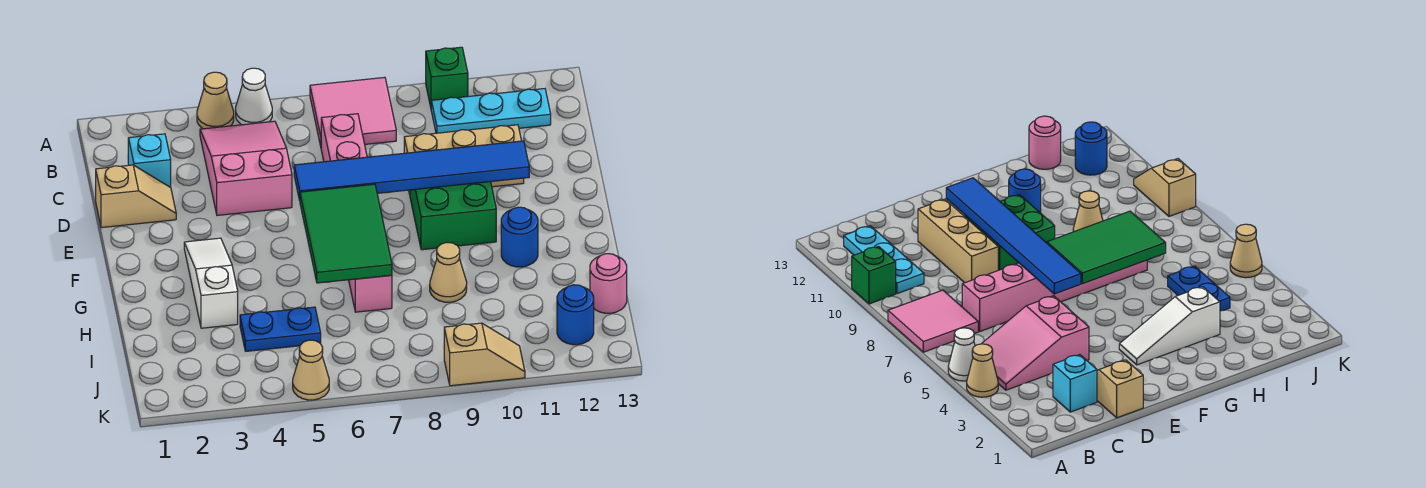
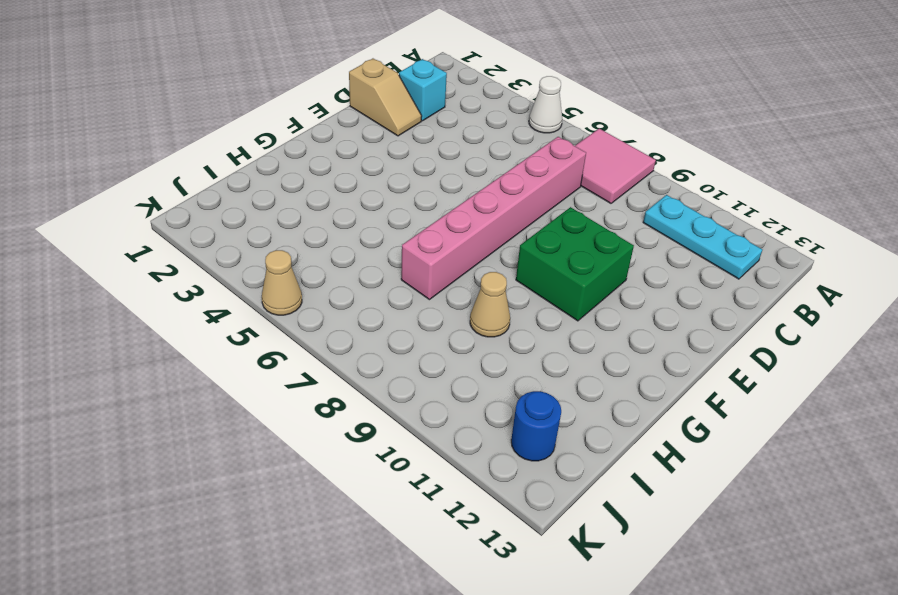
none -> tan 1x1 cone [197,72,234,129]
none -> green 1x1 brick [426,47,468,107]
none -> pink 2x3 slope [200,121,292,215]

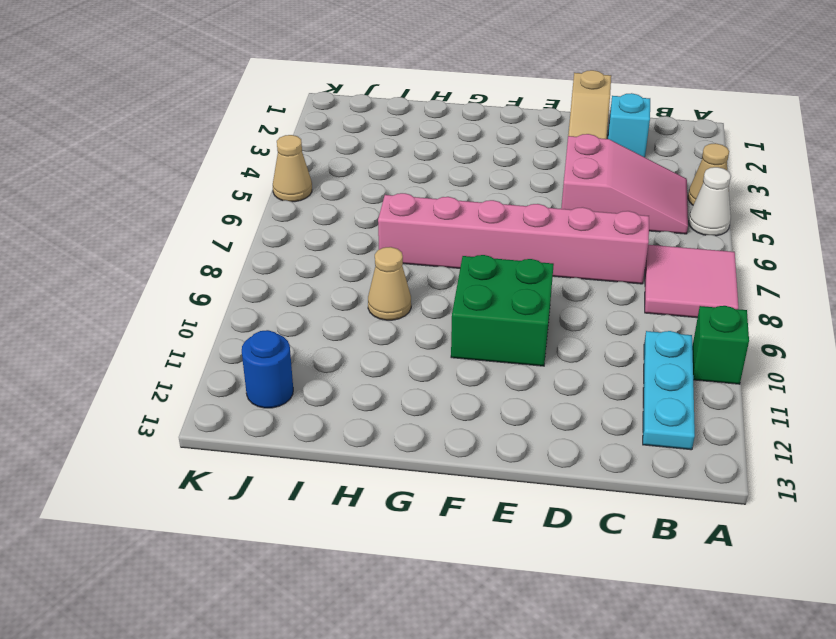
none -> tan 1x3 brick [404,125,524,194]
none -> white 1x3 slope [184,238,238,328]
none -> blue 1x1 round brick [501,207,538,267]

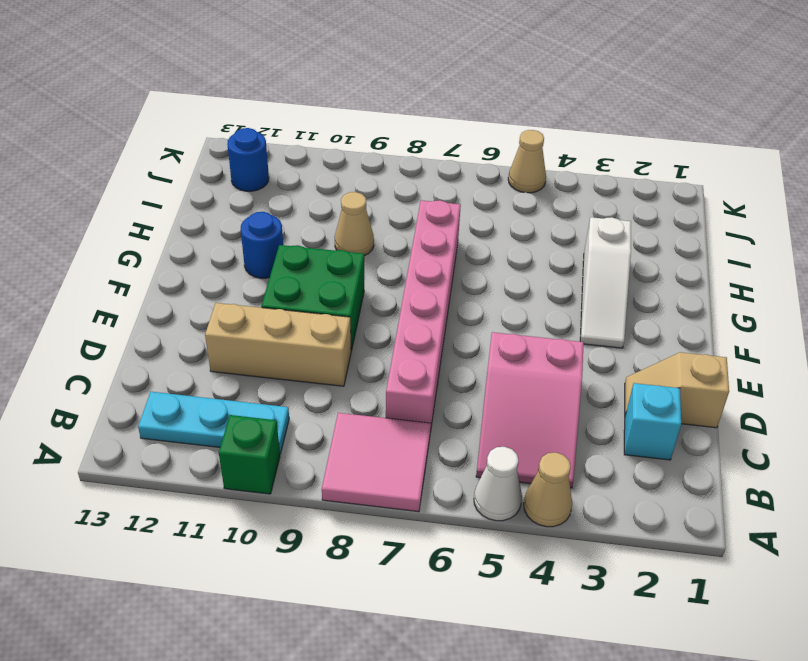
none -> blue 1x2 plate [240,307,321,351]
none -> pink 1x1 round brick [590,254,627,313]
none -> tan 1x2 slope [444,323,525,386]

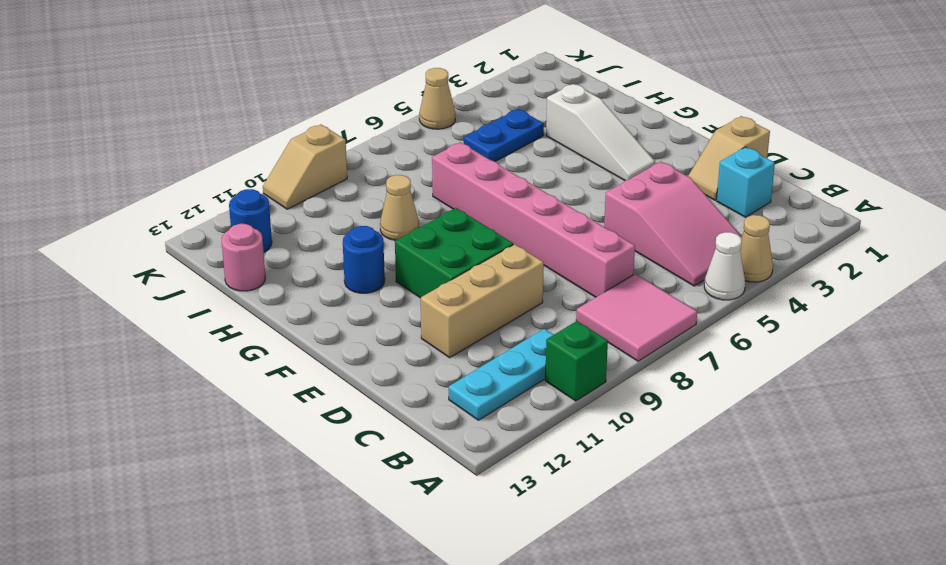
none -> blue 1x6 tile [294,141,529,200]
none -> green 2x3 tile [300,184,392,283]

